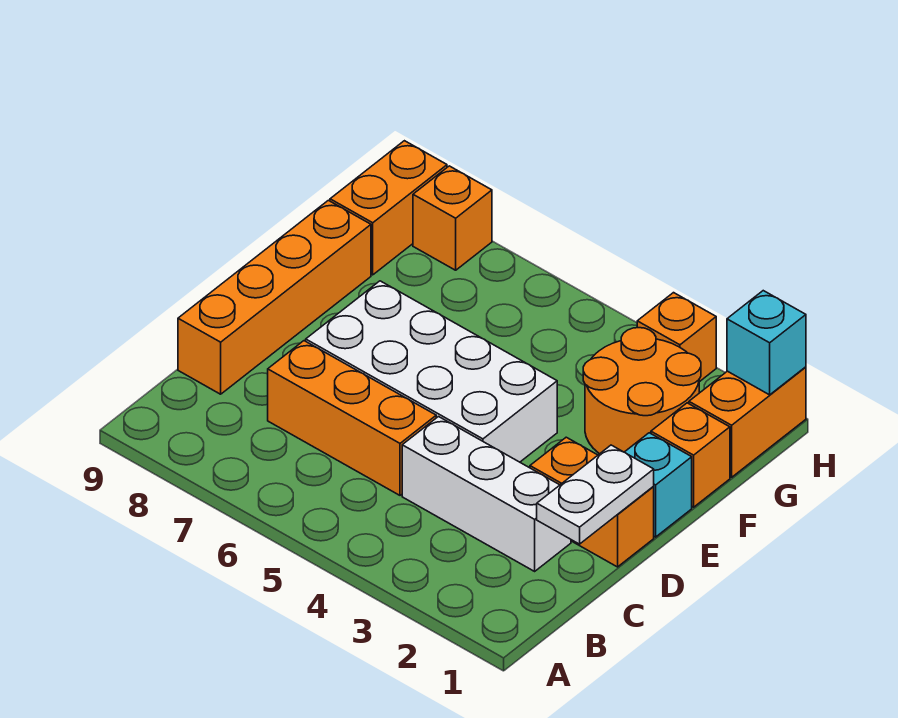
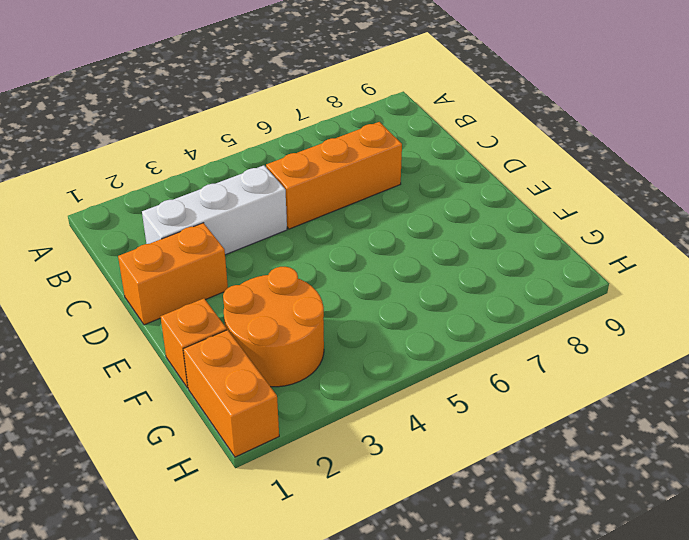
none -> orange 1x4 brick [178,200,371,394]
none -> white 2x4 brick [306,281,557,462]
none -> cyan 1x1 brick [625,433,692,537]

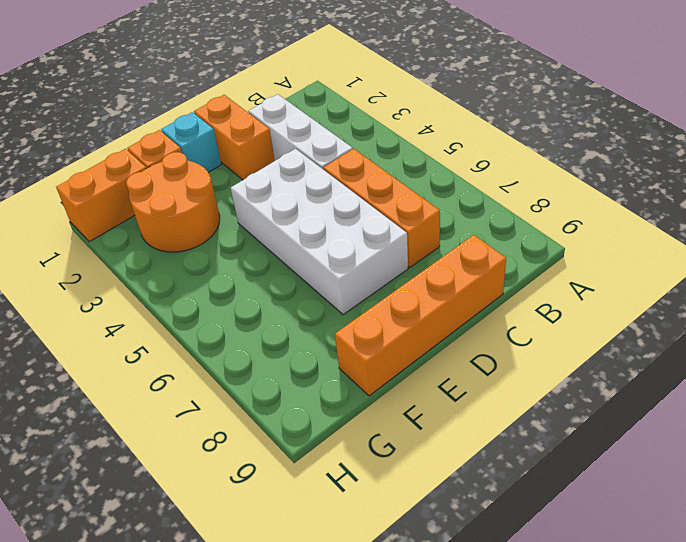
none -> orange 1x2 brick [330,141,447,275]
none -> orange 1x1 brick [637,293,716,382]
none -> orange 1x1 brick [413,166,492,270]

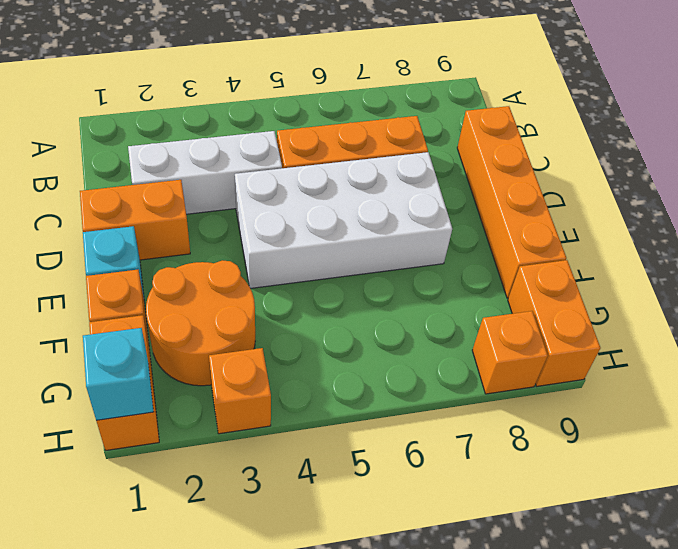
none -> white 1x2 plate [537,445,654,544]

